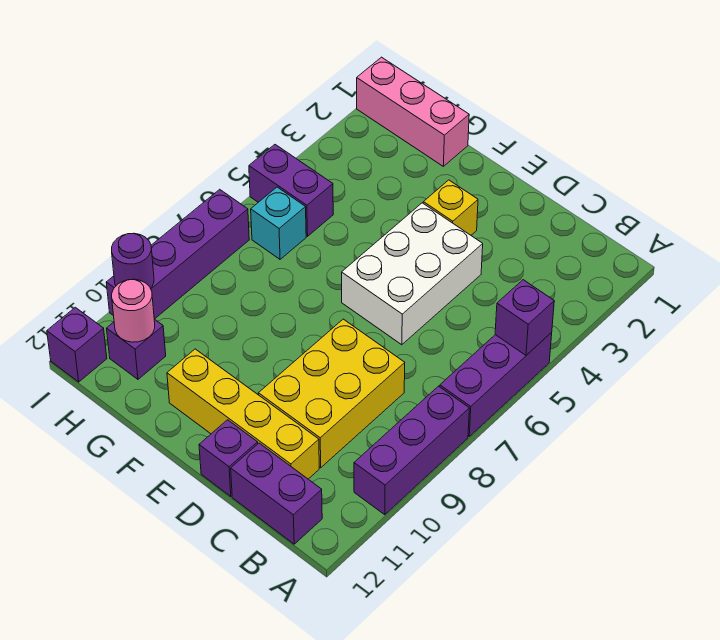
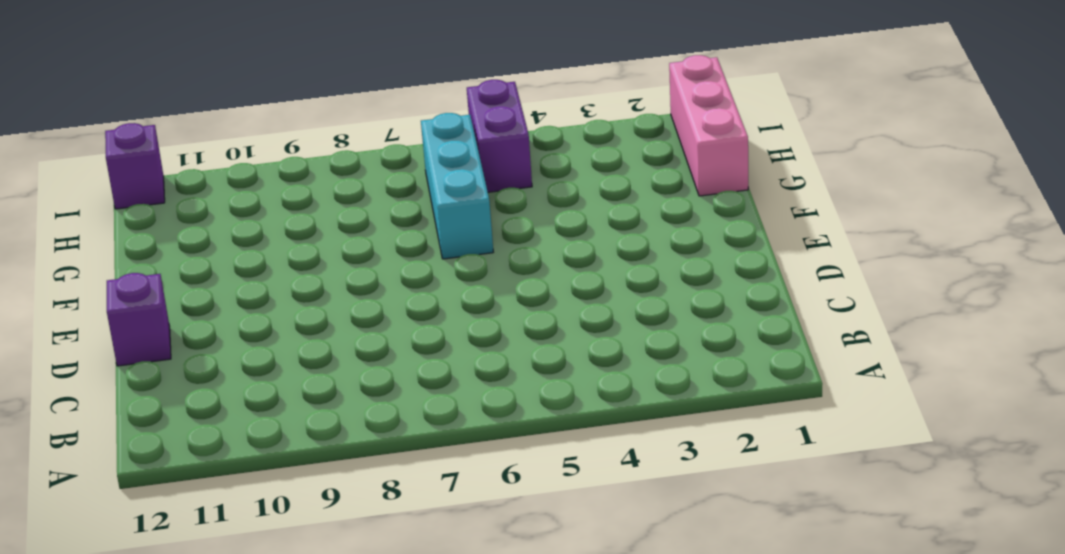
cyan 1x3 brick [421,113,493,259] -> cyan 1x1 brick [251,187,306,259]
none -> purple 1x3 brick [440,333,552,436]
none -> purple 1x3 brick [354,386,469,515]
none -> purple 1x2 brick [231,443,322,544]

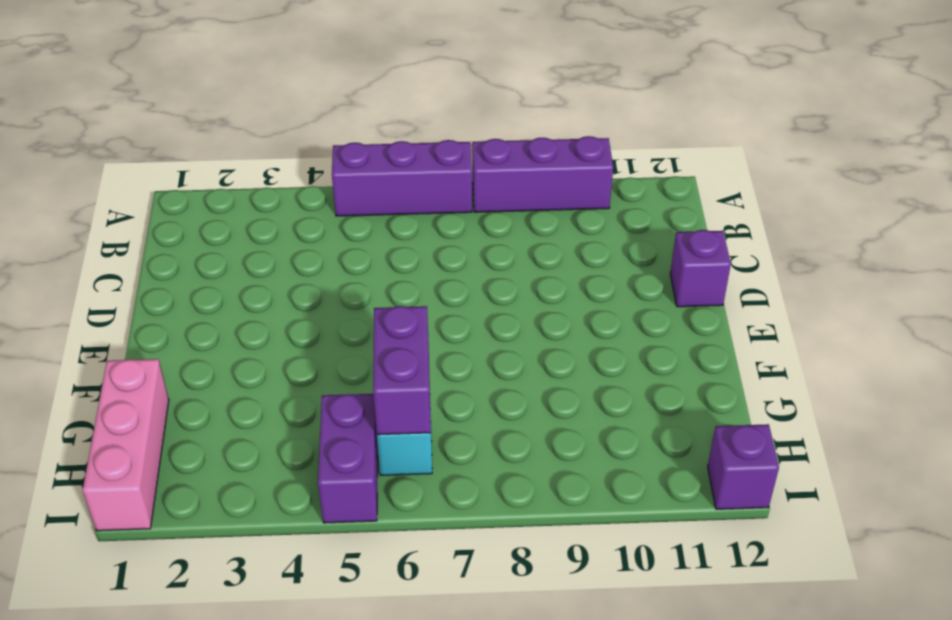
purple 1x2 brick [373,306,431,435] -> purple 1x2 brick moved to [231,443,322,544]
none -> yellow 2x3 brick [258,319,405,468]
none -> yellow 1x4 brick [167,349,319,479]
none -> white 2x3 brick [342,203,483,345]

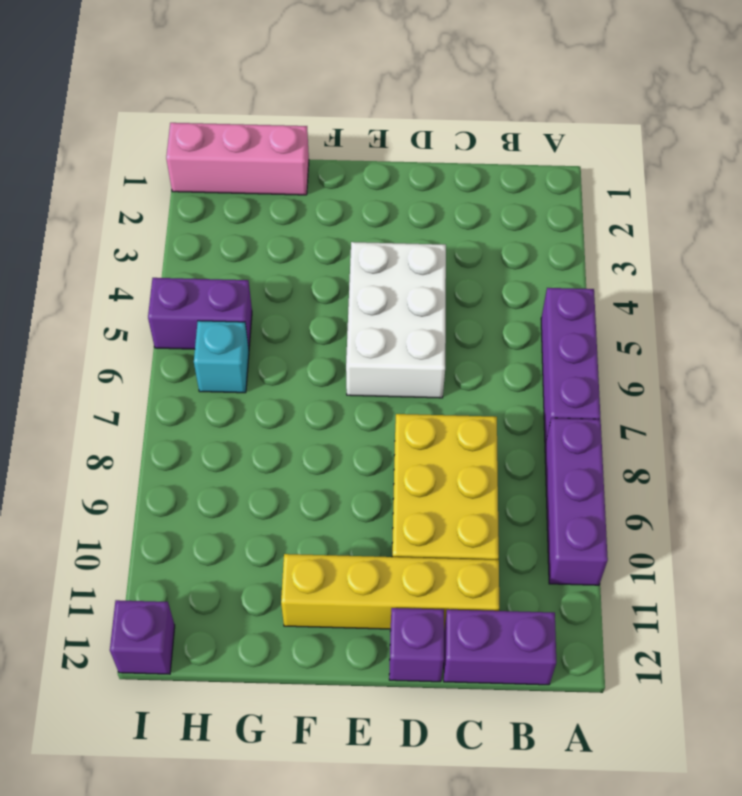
none -> yellow 1x1 brick [423,180,478,235]
none -> purple 1x1 brick [107,319,166,379]
none -> purple 1x4 brick [106,189,249,319]

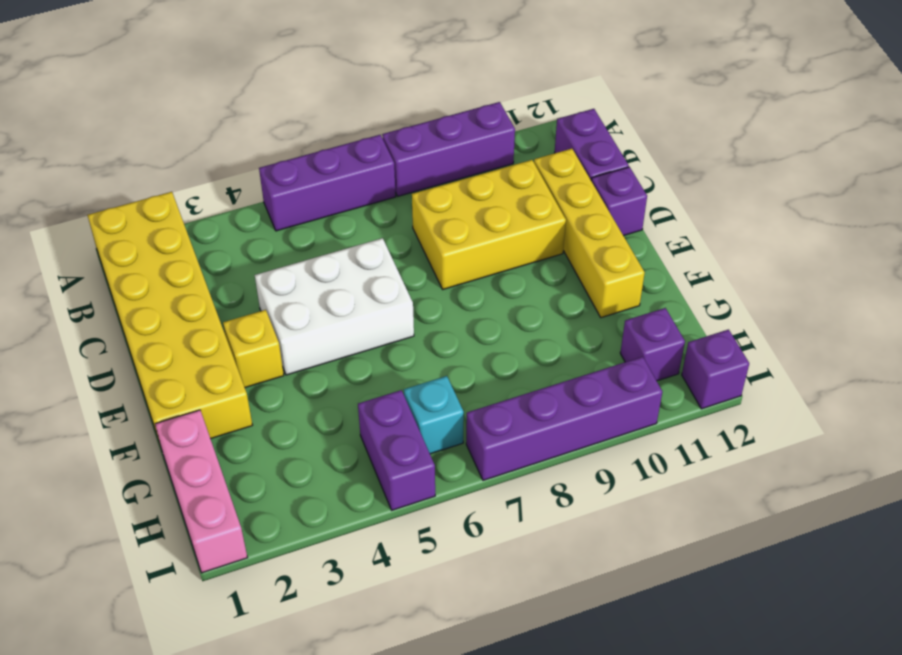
yellow 2x6 brick [87,192,252,446] -> none
none -> purple 1x1 brick [495,280,554,355]
none -> pink 1x1 round brick [112,279,155,342]
none -> purple 1x1 round brick [112,234,154,288]

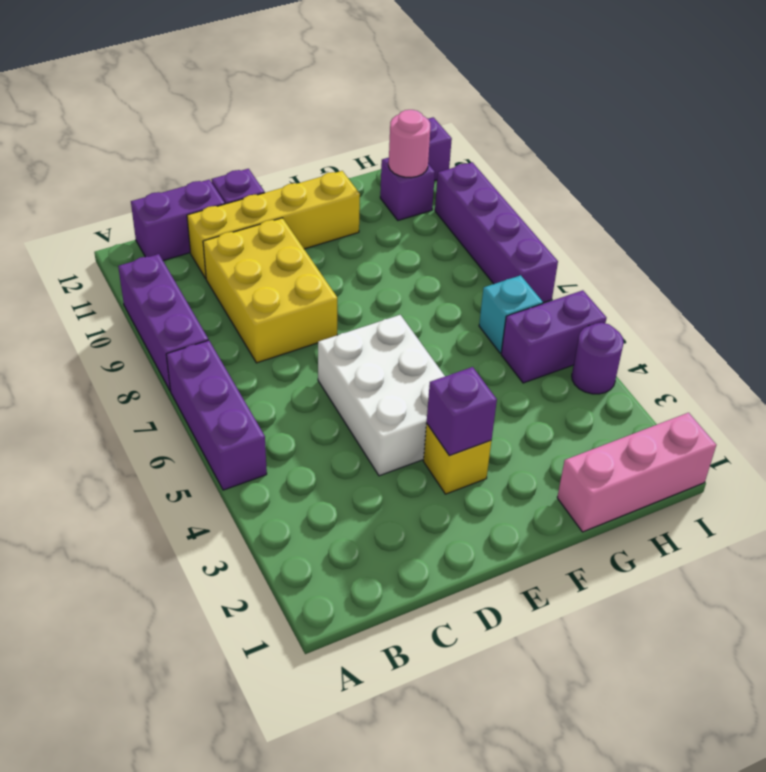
purple 1x1 brick [427,367,497,456] -> purple 1x1 brick moved to [495,280,554,355]
purple 1x1 round brick [572,323,624,394] -> purple 1x1 round brick moved to [112,234,154,288]

